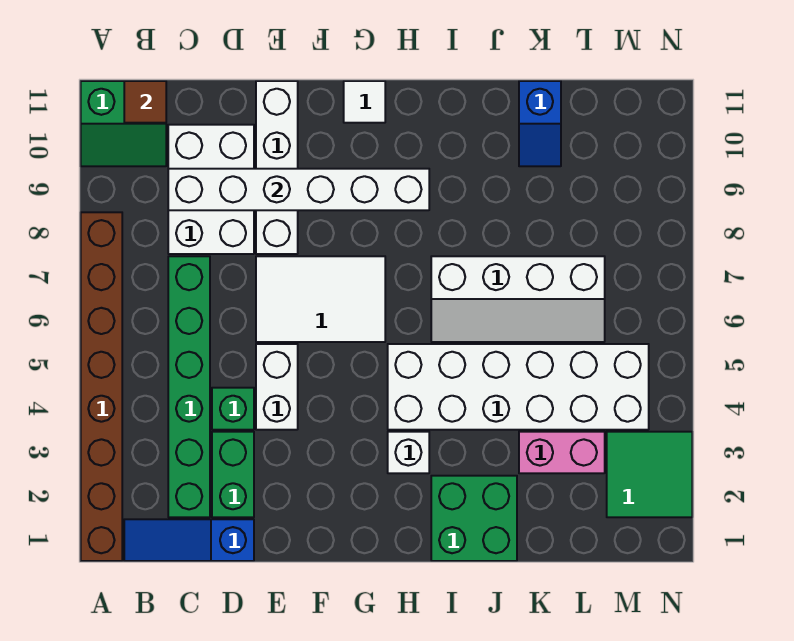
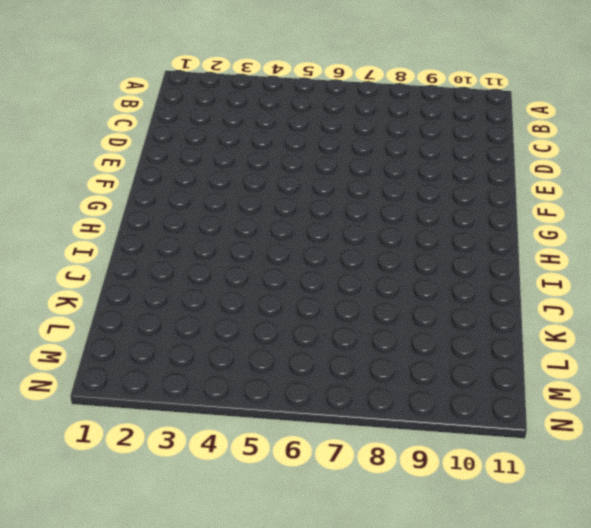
none -> brown 1x8 brick [81,212,122,561]
none -> green 2x2 slope [81,81,166,166]
none -> blue 1x3 slope [124,519,254,561]

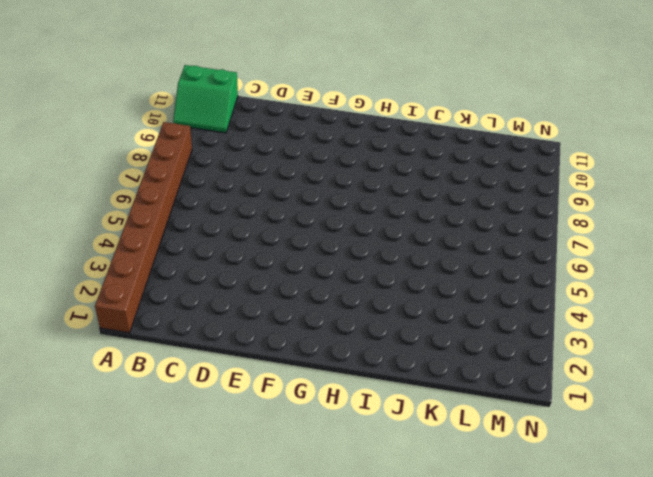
none -> blue 1x3 slope [124,519,254,561]
none -> green 1x6 brick [168,256,210,517]
none -> white 2x3 brick [168,125,254,254]

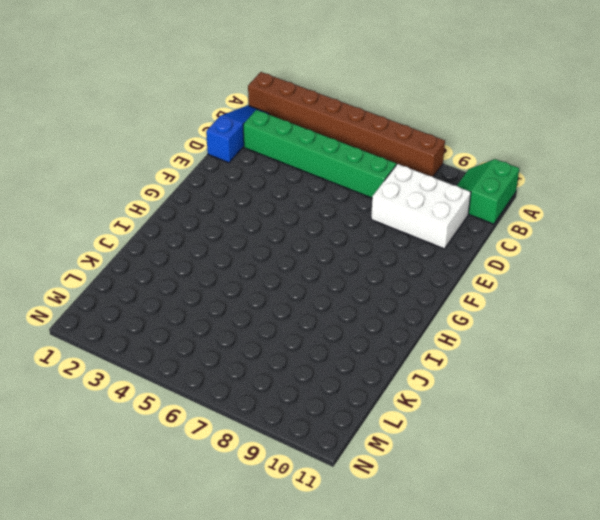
none -> green 1x2 brick [212,432,254,517]
none -> green 1x1 brick [212,388,254,430]
none -> white 1x2 brick [256,344,298,430]

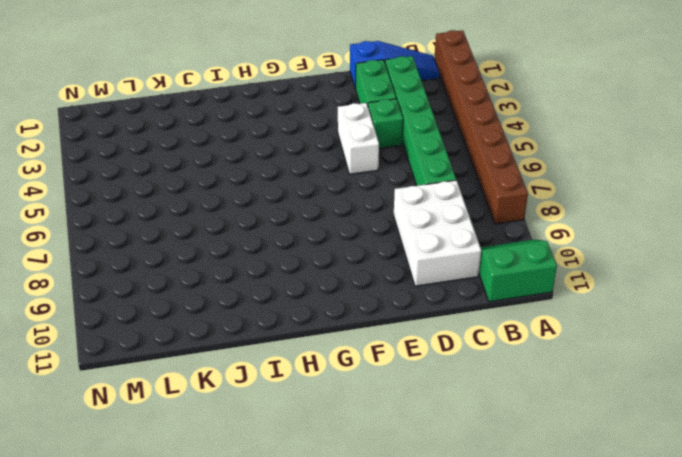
none -> white 2x3 tile [256,256,385,342]
none -> white 1x4 brick [256,81,298,254]
none -> white 1x1 tile [344,81,385,123]

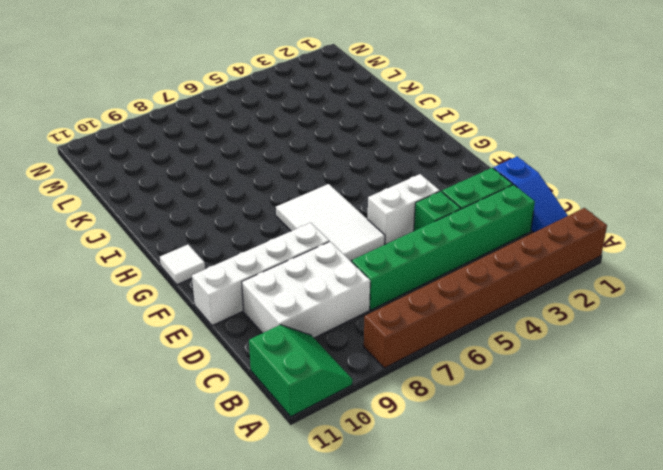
none -> white 1x1 brick [388,432,429,473]
none -> white 2x6 brick [388,344,649,430]
none -> green 2x2 brick [431,476,517,561]

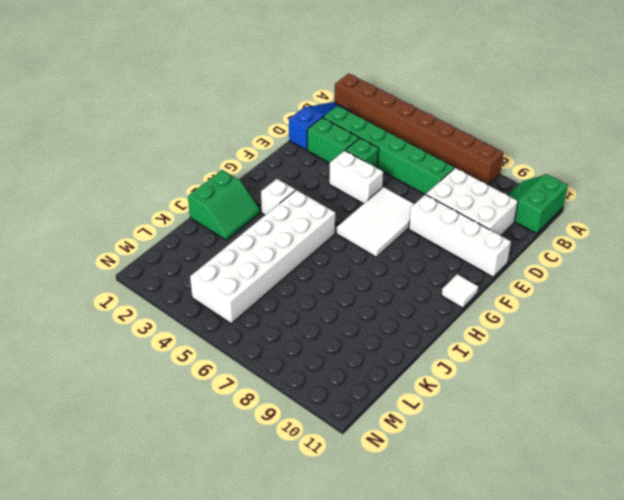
green 2x2 slope [188,170,260,240] -> green 2x2 brick [431,476,517,561]
none -> white 2x4 slope [431,256,605,342]
none -> pink 1x2 brick [519,432,605,473]
none -> blue 1x2 slope [519,81,561,166]

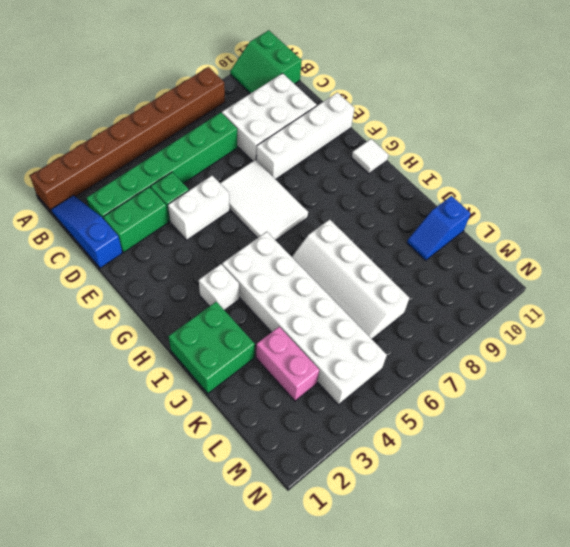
none -> green 2x2 tile [607,432,692,517]
none -> brown 1x1 tile [124,81,166,123]
none -> white 1x6 brick [168,169,429,210]

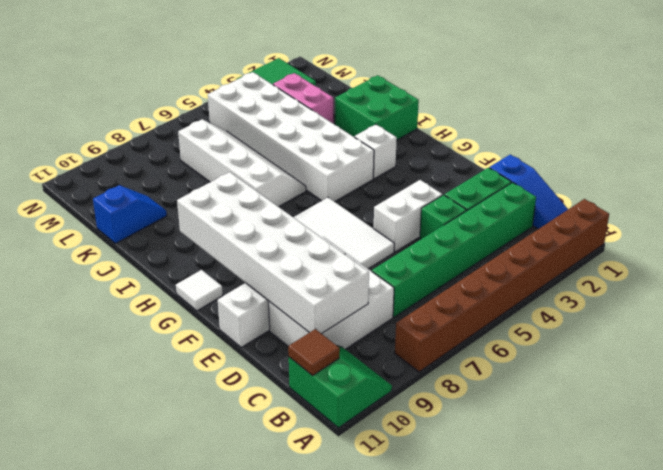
white 2x6 brick [177,172,369,334] -> white 1x6 brick [168,169,429,210]

